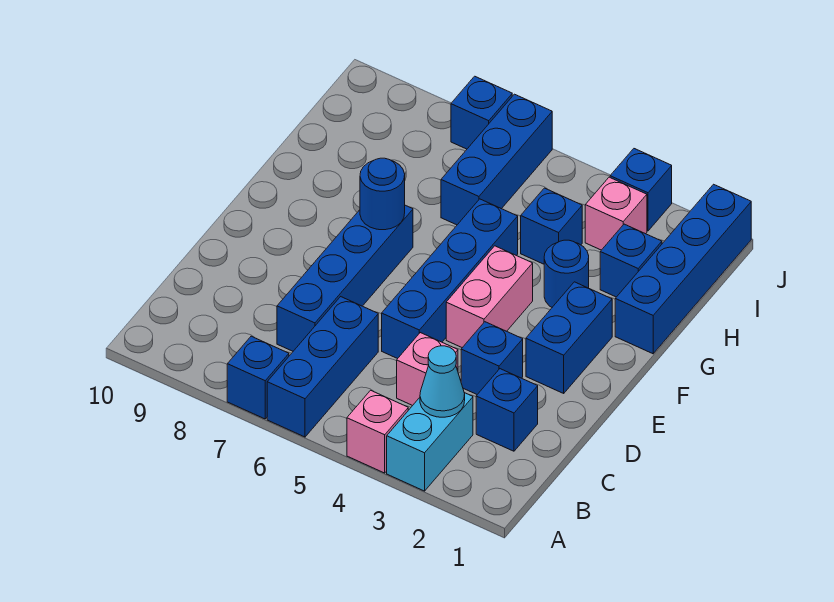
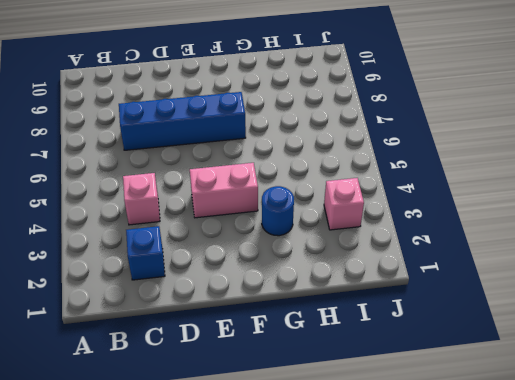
none -> cyan 1x2 brick [387,393,473,491]
none -> pink 1x1 brick [347,390,408,473]
none -> blue 1x3 brick [267,297,378,437]

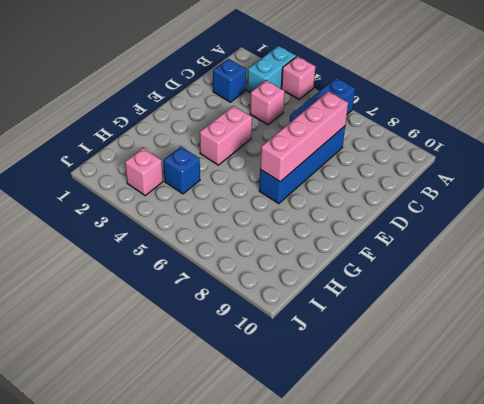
pink 1x4 brick [260,91,348,182] -> blue 1x1 round brick [360,158,405,230]
none -> blue 1x1 brick [227,336,289,419]
none -> blue 1x1 brick [461,322,523,394]
none -> blue 1x4 brick [382,199,518,359]

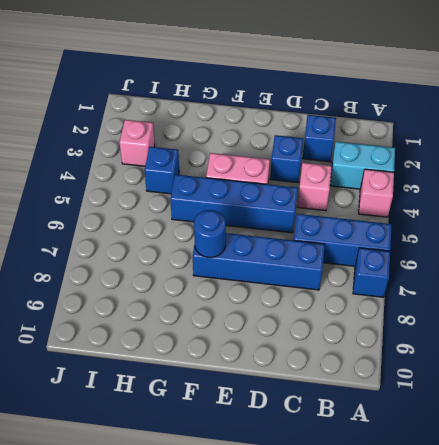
none -> blue 1x2 brick [526,282,612,393]
none -> blue 1x4 brick [615,184,751,354]
none -> blue 1x1 round brick [544,240,589,307]

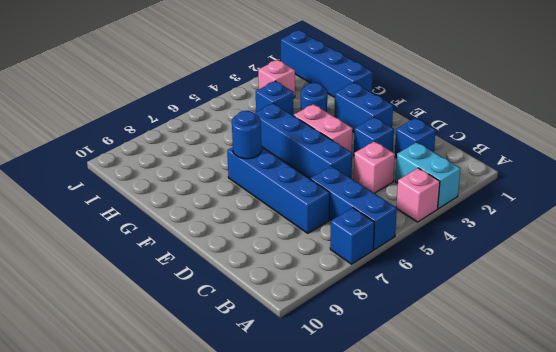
none -> blue 1x1 brick [600,224,662,297]
none -> blue 1x3 brick [441,94,552,225]
none -> blue 1x1 brick [610,149,672,231]

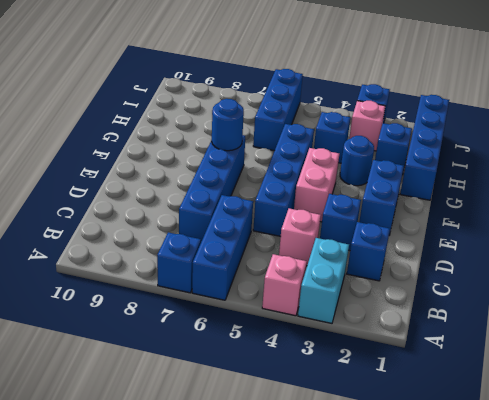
none -> blue 1x1 brick [451,76,512,149]
none -> cyan 1x1 cone [420,346,465,417]

